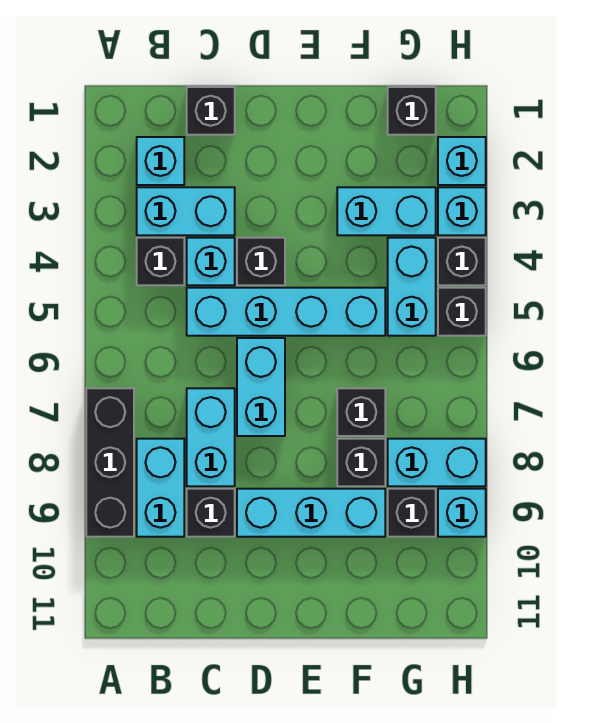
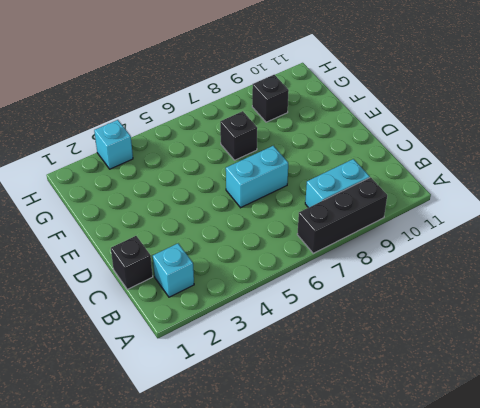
none -> cyan 1x2 brick [137,187,235,235]
none -> black 1x1 brick [137,238,184,285]
none -> cyan 1x1 brick [187,238,235,285]

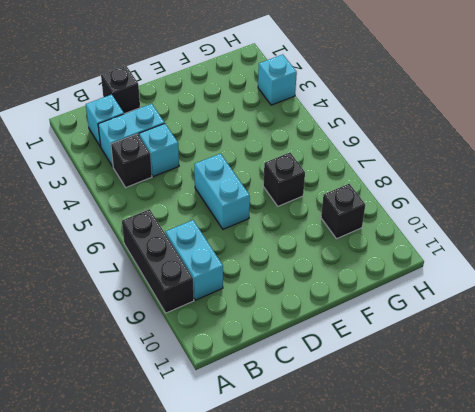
none -> cyan 1x4 brick [187,288,385,336]
none -> cyan 1x2 brick [187,388,235,486]
none -> black 1x1 brick [187,489,235,537]

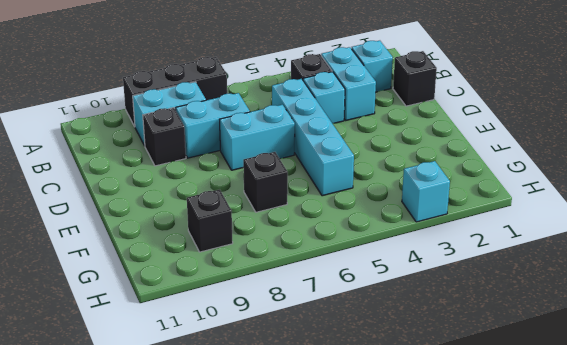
none -> black 1x1 brick [237,238,285,285]
none -> cyan 1x3 brick [237,489,385,537]
none -> cyan 1x2 brick [337,187,436,235]

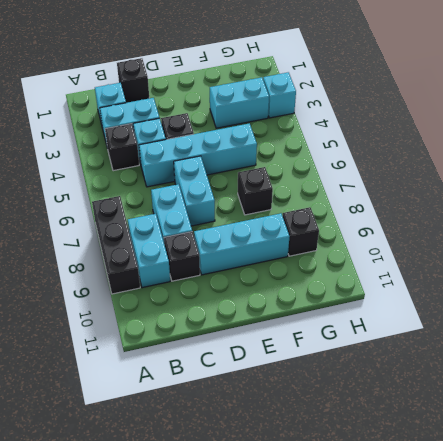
none -> black 1x1 brick [337,439,385,486]
none -> black 1x1 brick [388,87,436,135]
none -> cyan 1x2 brick [388,238,436,336]

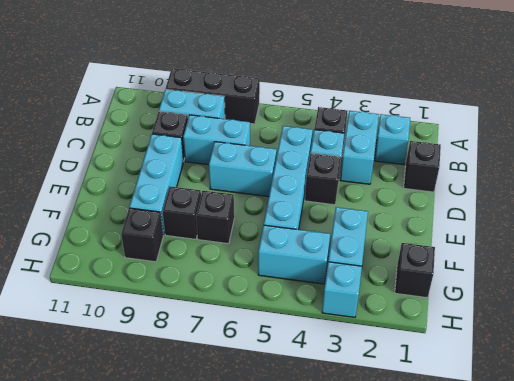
none -> cyan 1x2 brick [388,439,486,486]
none -> cyan 1x1 brick [438,137,486,185]
none -> black 1x1 brick [438,238,486,285]

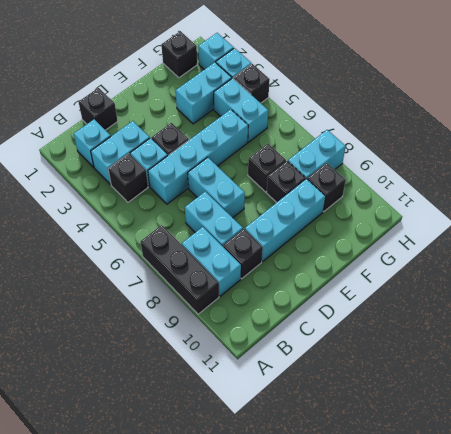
none -> black 1x1 brick [438,288,486,336]
none -> cyan 1x1 brick [438,489,486,537]

